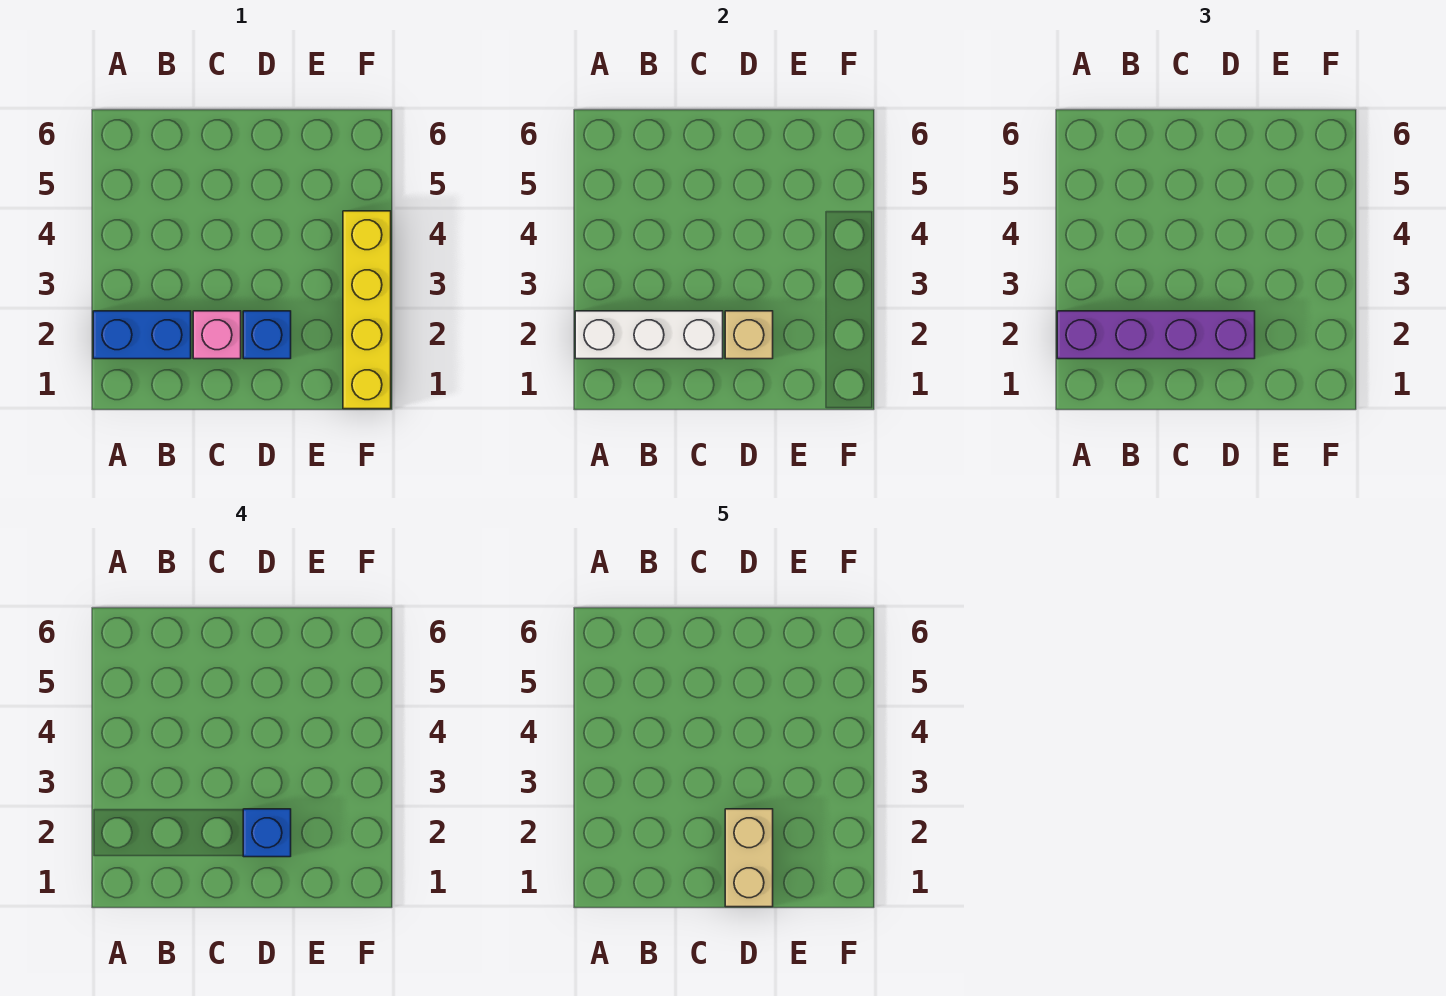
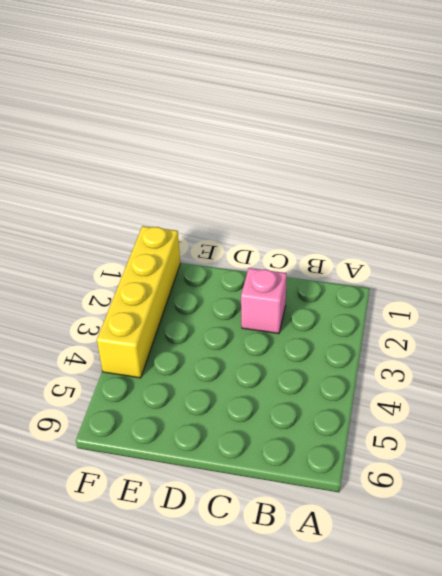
none -> blue 1x2 brick [93,311,191,359]
none -> blue 1x1 brick [243,311,291,359]

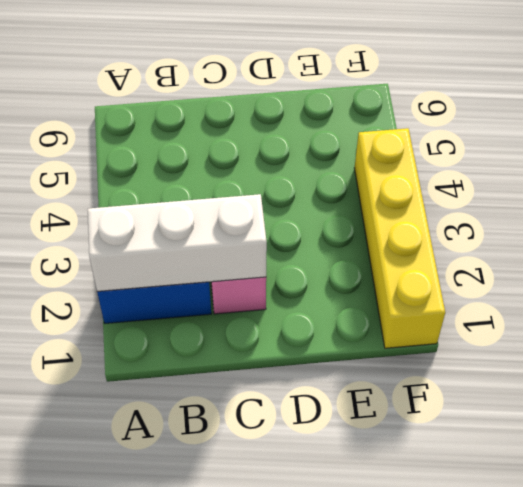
none -> blue 1x1 brick [243,311,291,359]
none -> tan 1x1 brick [725,311,773,359]

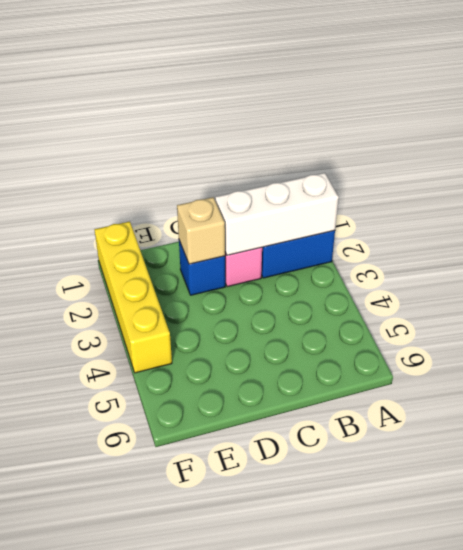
none -> purple 1x4 brick [1057,311,1255,359]
none -> blue 1x1 brick [243,809,291,857]

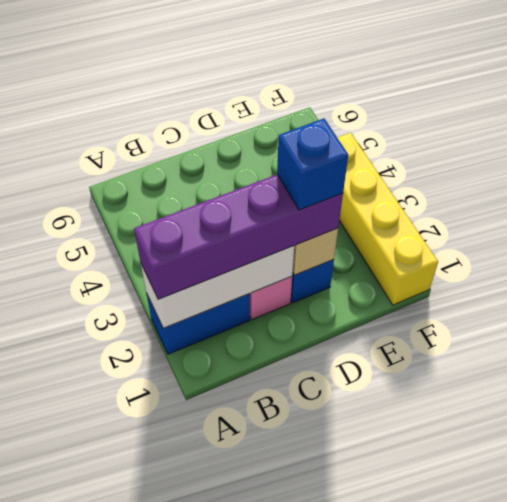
none -> tan 1x2 brick [725,809,773,907]

